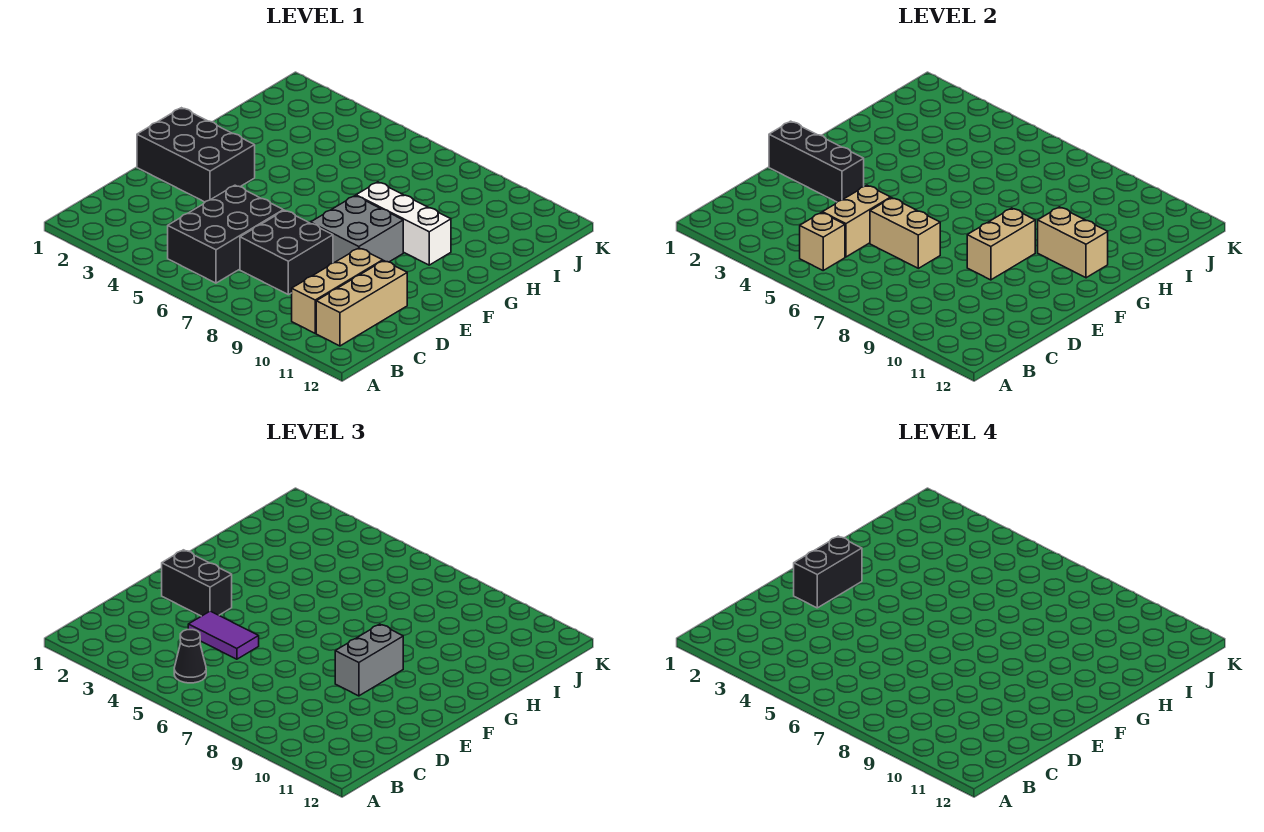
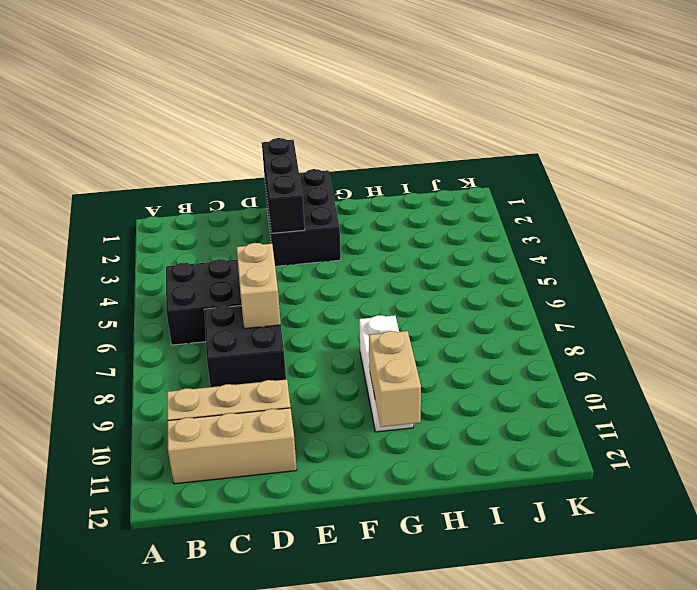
none -> grey 2x2 brick [310,196,403,263]
none -> tan 1x1 brick [800,213,845,270]
none -> tan 1x2 brick [822,185,891,257]

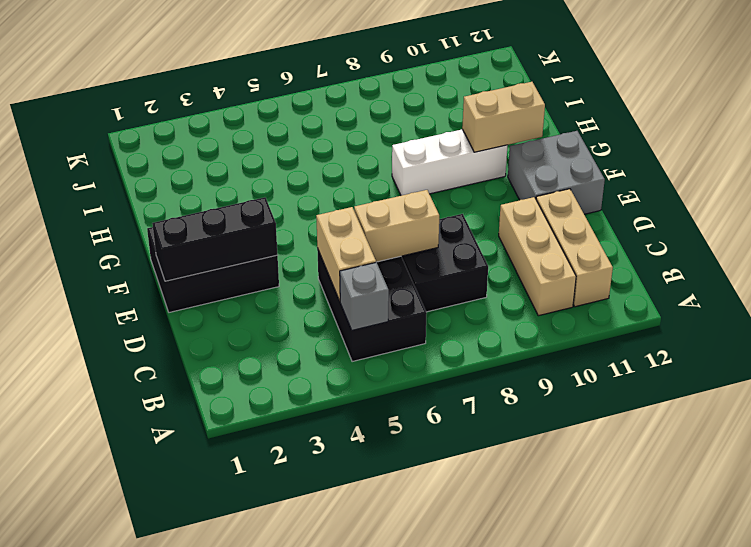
grey 1x1 brick [340,262,389,330] -> tan 1x1 brick [800,213,845,270]
grey 2x2 brick [508,131,605,214] -> grey 2x2 brick moved to [310,196,403,263]
none -> tan 1x2 brick [967,208,1035,280]
none -> black 1x1 cone [174,630,206,683]
none -> purple 1x2 tile [188,611,259,659]

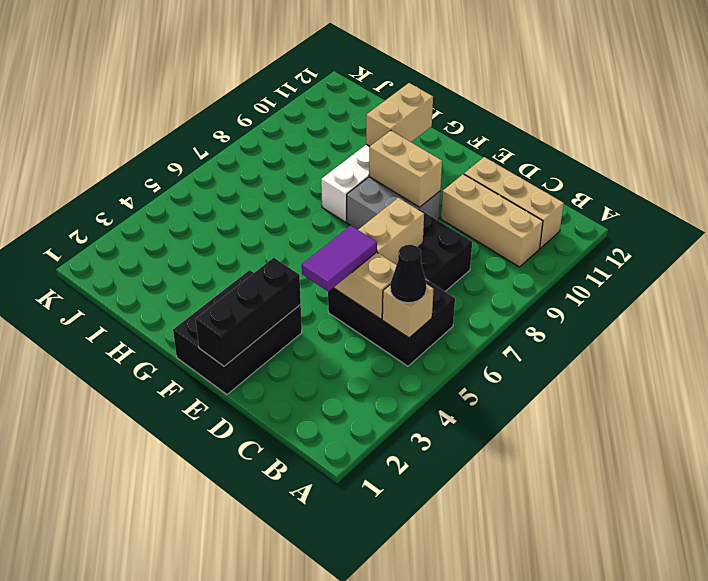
none -> black 1x2 brick [162,550,232,616]
none -> grey 1x2 brick [335,624,403,696]
none -> black 1x2 brick [794,536,862,608]

